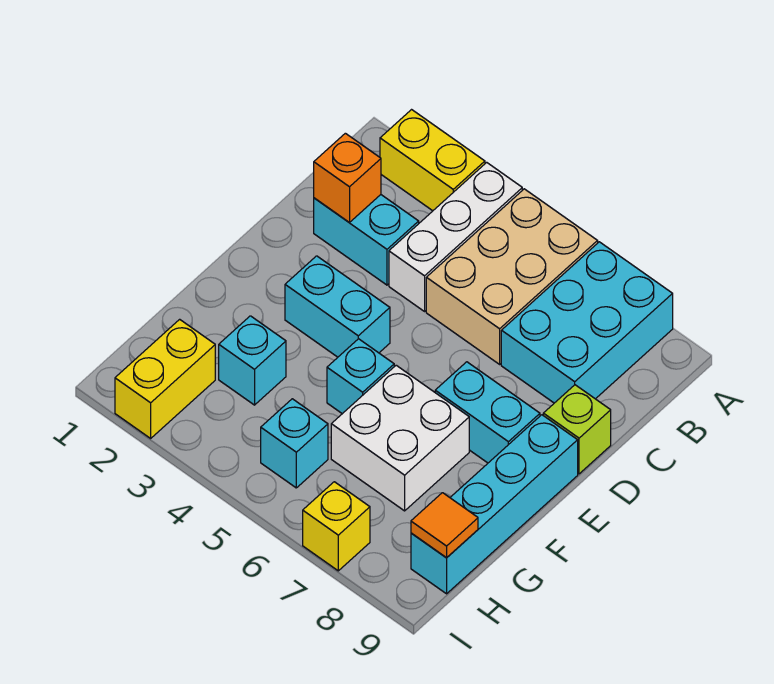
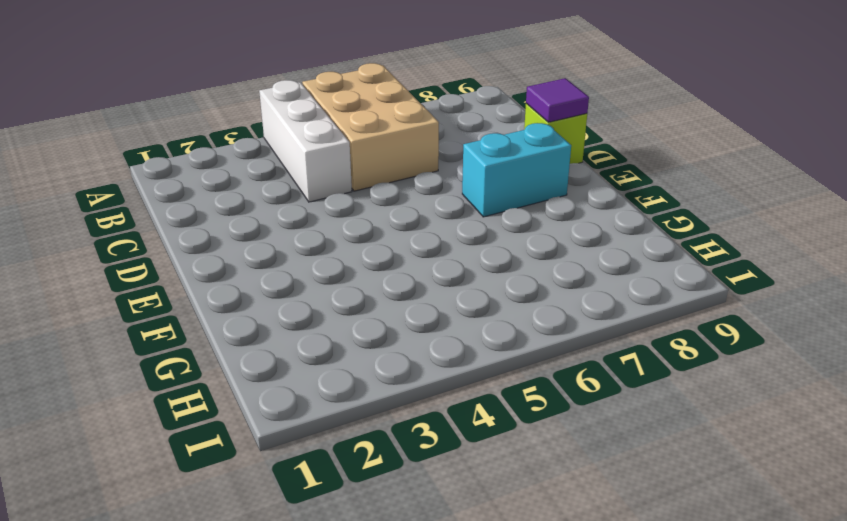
purple 1x1 tile [526,78,589,122] -> none
none -> yellow 1x2 brick [380,110,485,211]
none -> cyan 2x3 brick [501,242,673,403]
none -> cyan 1x2 brick [314,195,419,285]

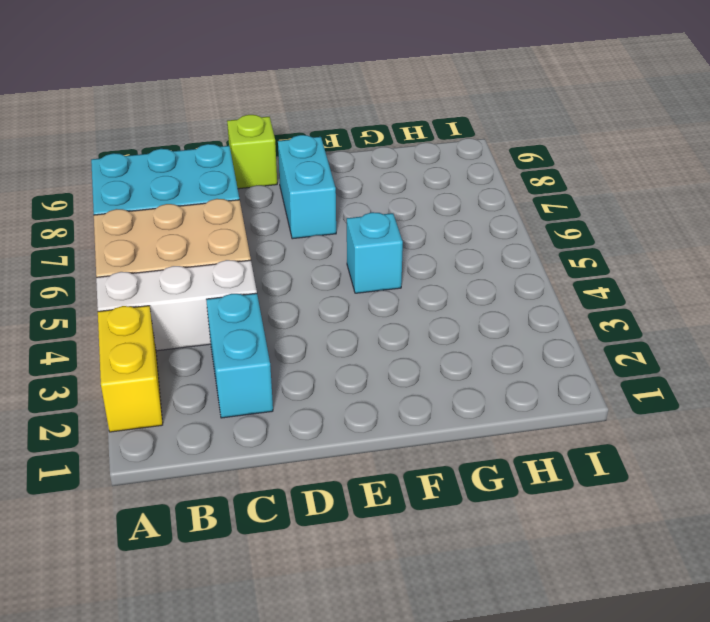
none -> cyan 1x2 brick [285,256,390,357]
none -> cyan 1x4 brick [411,415,578,594]
none -> white 2x2 brick [331,365,469,511]

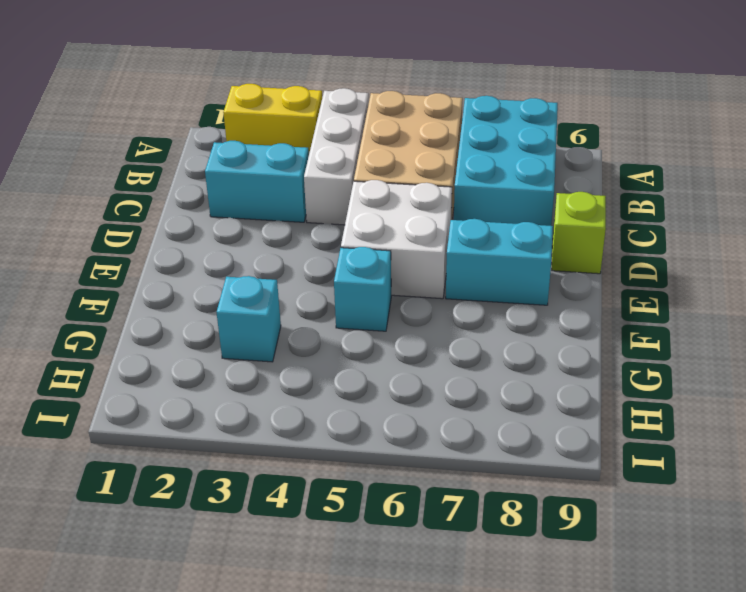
white 2x2 brick [341,180,452,299] -> white 2x2 brick moved to [331,365,469,511]
none -> cyan 1x2 brick [285,256,390,357]
none -> cyan 1x4 brick [411,415,578,594]
none -> yellow 1x2 brick [115,319,215,438]

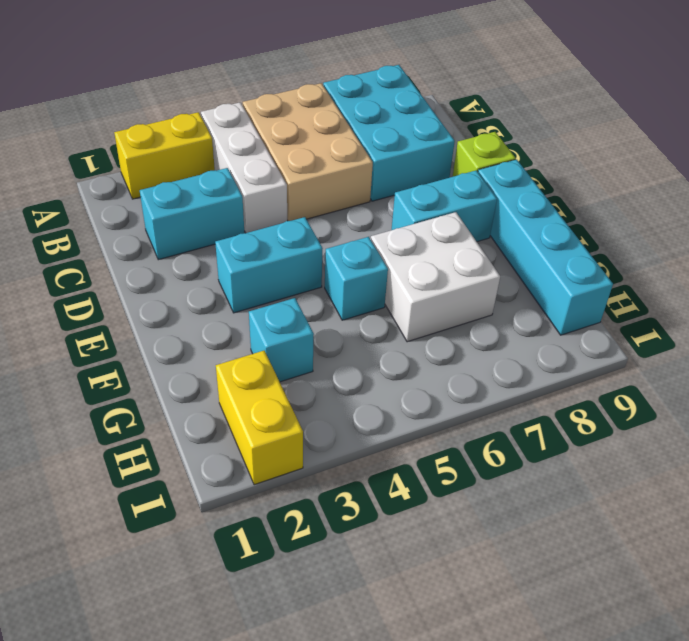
none -> cyan 1x1 brick [261,399,328,488]
none -> yellow 1x1 brick [303,482,370,571]
none -> orange 1x1 brick [314,133,381,222]

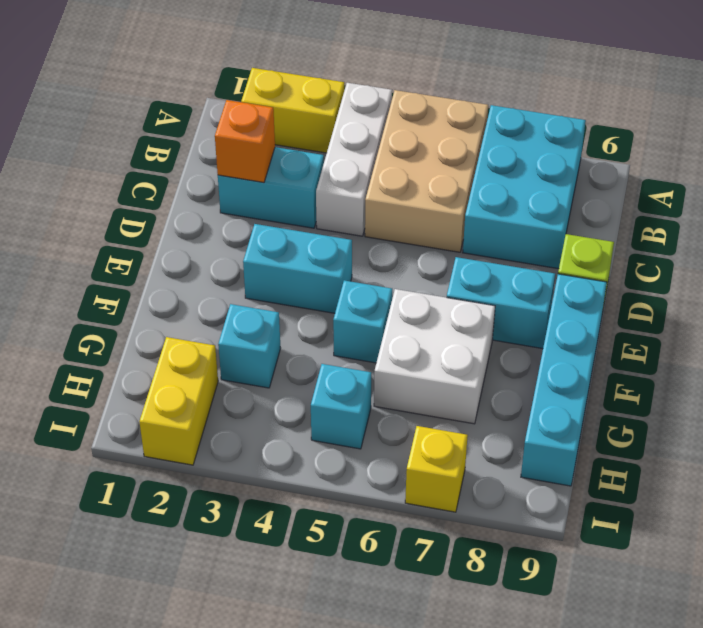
none -> orange 1x1 tile [411,493,478,558]

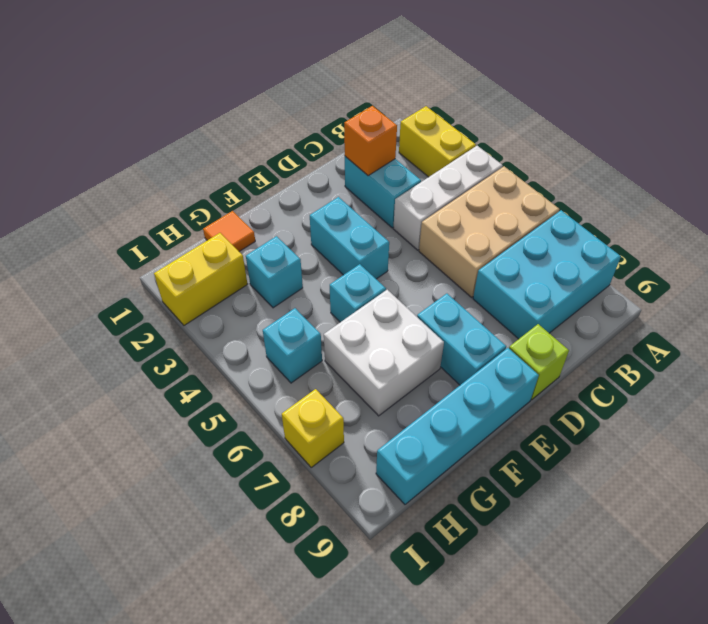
orange 1x1 tile [203,211,255,251] -> orange 1x1 tile moved to [411,493,478,558]

